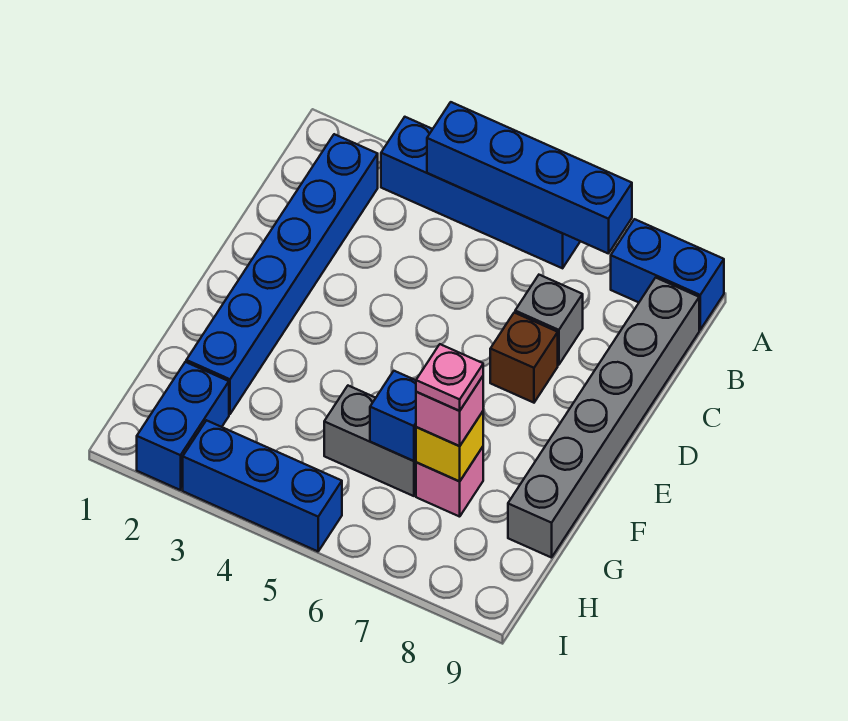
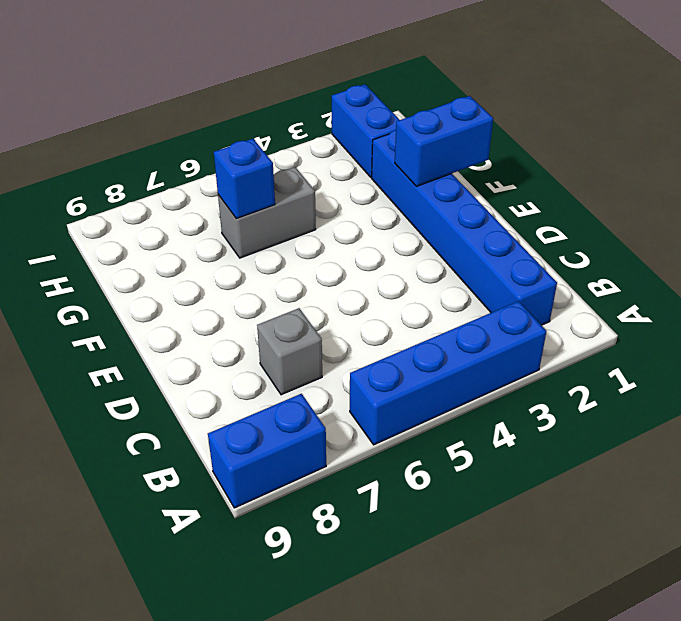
blue 1x2 brick [395,96,493,186] -> none
none -> grey 1x6 brick [508,278,699,558]
none -> brown 1x1 brick [490,313,558,403]
none -> pink 1x1 brick [416,447,483,517]

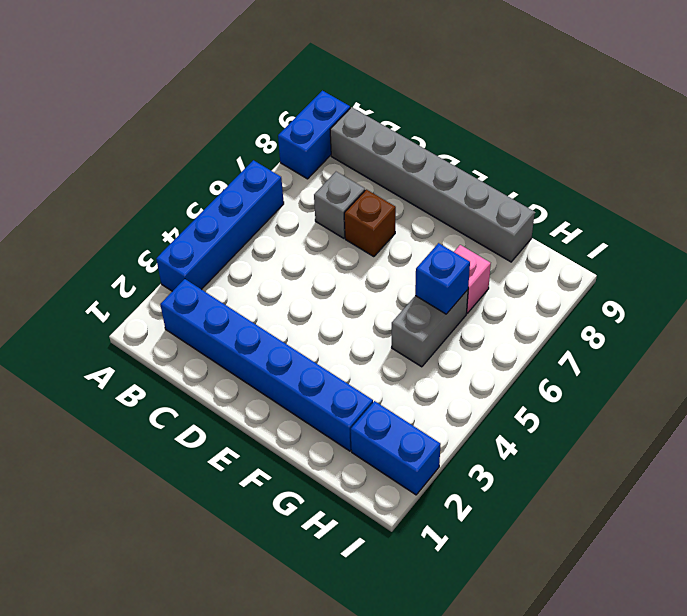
none -> blue 1x3 brick [183,420,342,551]
none -> blue 1x4 brick [427,102,632,254]
none -> yellow 1x1 brick [416,412,483,481]

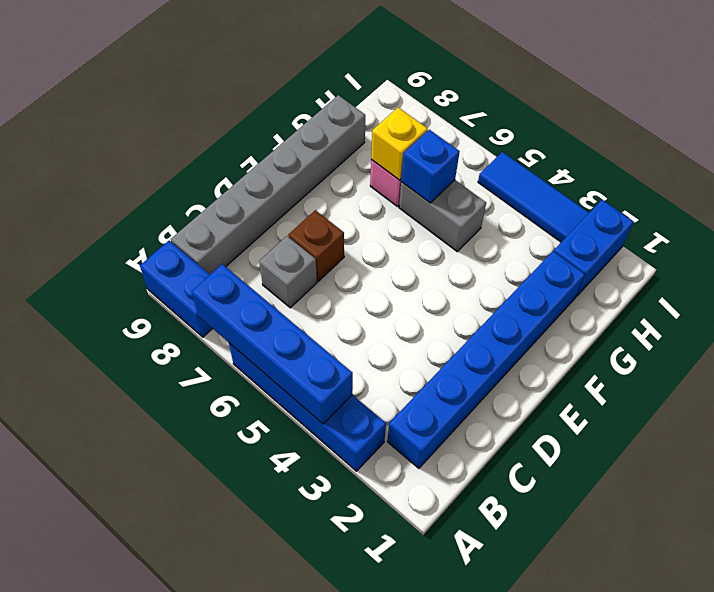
blue 1x3 tile [478,152,589,242] -> blue 1x3 brick [183,420,342,551]
none -> pink 1x1 brick [416,376,483,446]
none -> pink 1x1 plate [416,344,483,411]

